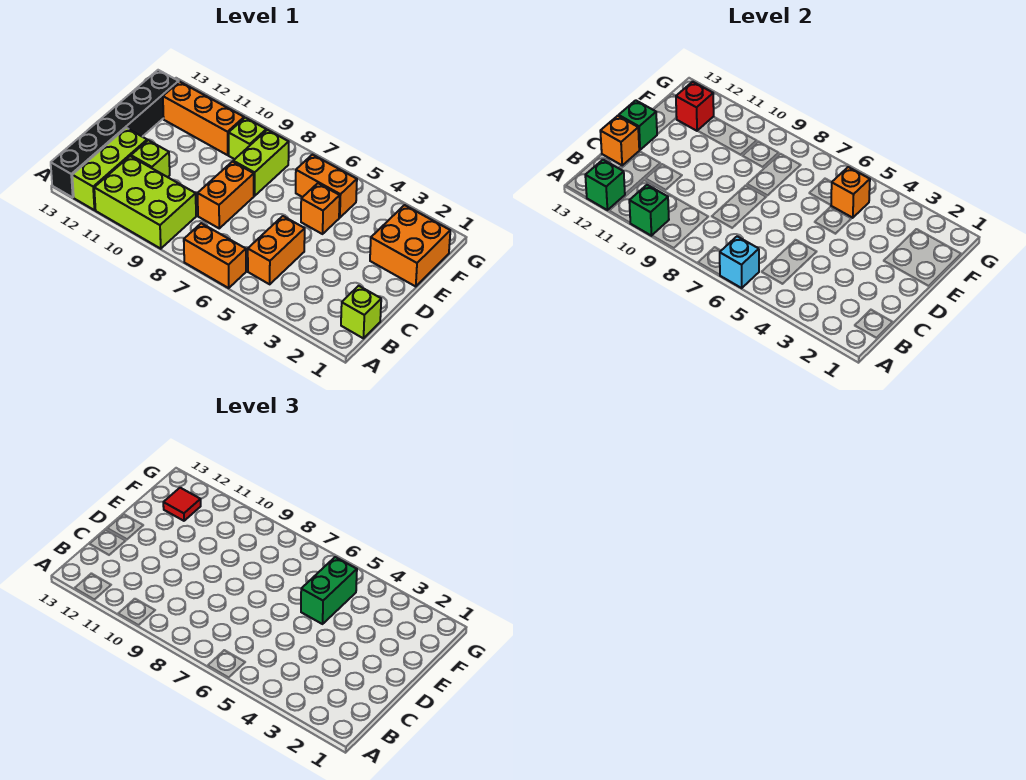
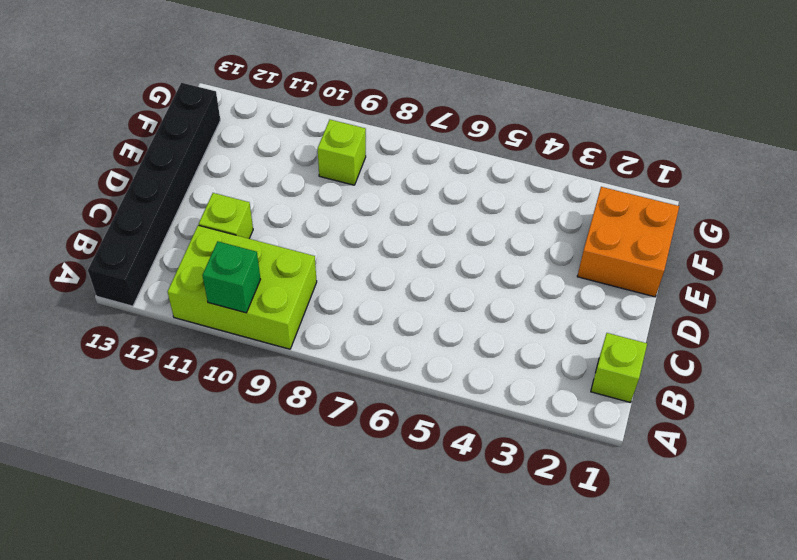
none -> orange 1x2 brick [184,223,246,288]
none -> lime 1x3 brick [72,128,147,210]
none -> orange 1x2 brick [248,216,305,284]

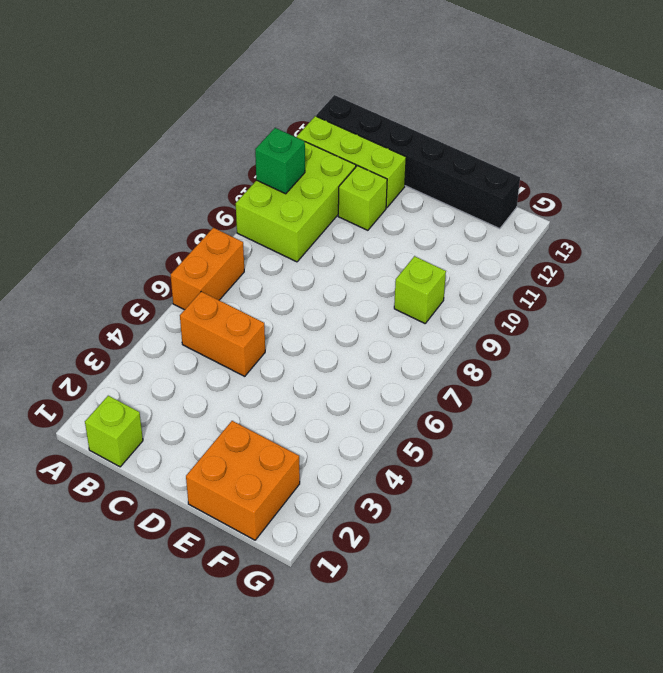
none -> orange 1x2 brick [198,162,254,228]
none -> orange 1x1 brick [301,183,340,234]
none -> lime 1x2 brick [233,130,289,196]

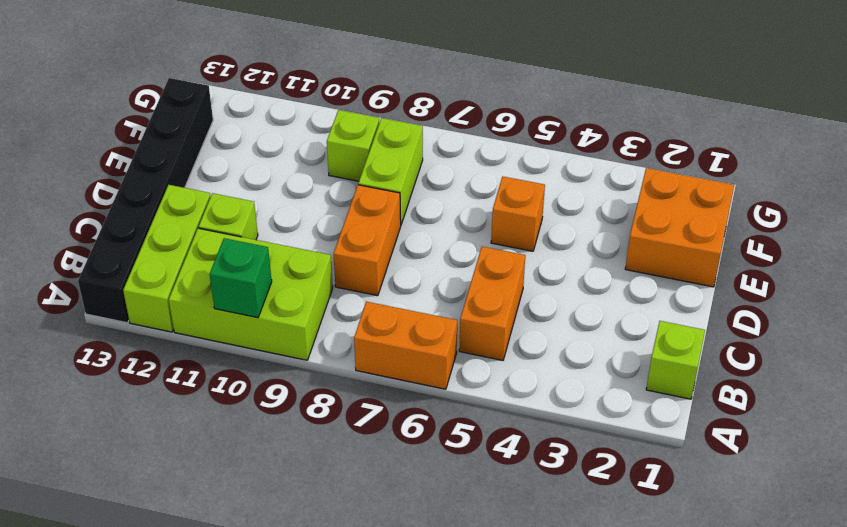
none -> orange 1x2 brick [296,155,357,218]
none -> orange 1x3 brick [163,82,244,155]
none -> cyan 1x1 brick [720,236,759,288]

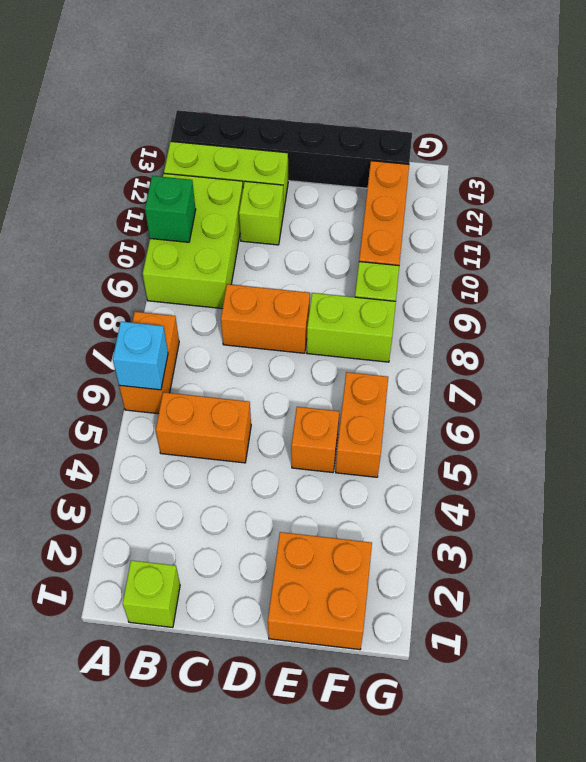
none -> green 1x1 brick [585,160,625,210]
none -> orange 1x1 brick [600,116,639,165]
none -> green 1x1 brick [619,100,657,150]

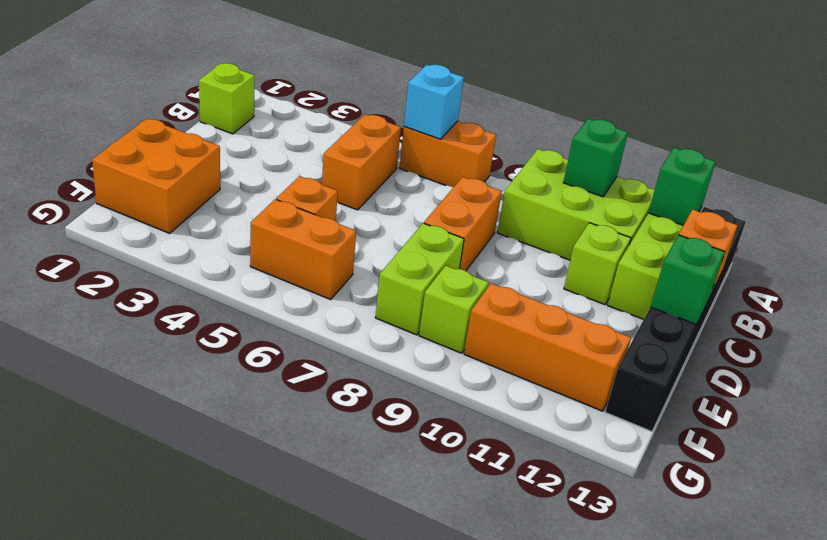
none -> orange 1x1 brick [831,167,870,218]
none -> red 1x1 brick [676,82,714,131]
none -> green 1x2 brick [301,557,357,624]

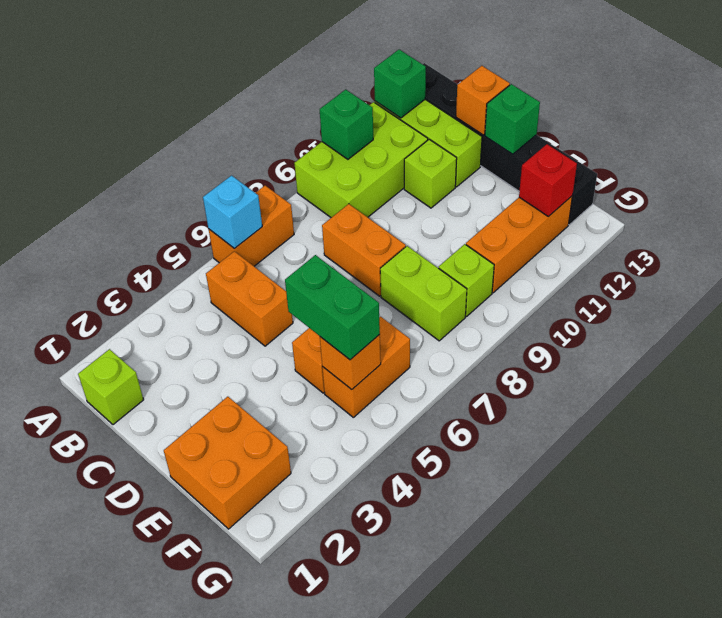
none -> red 1x1 tile [163,488,201,521]

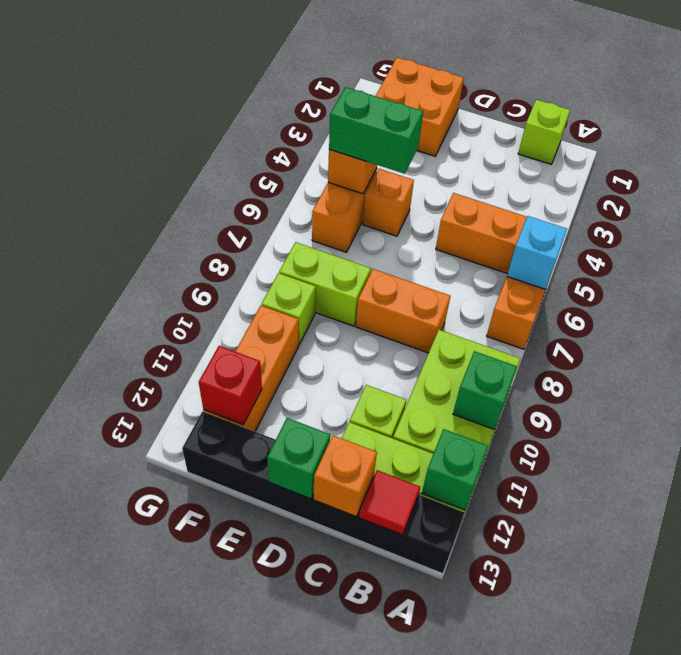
red 1x1 tile [359,470,420,535] -> red 1x1 tile moved to [163,488,201,521]

